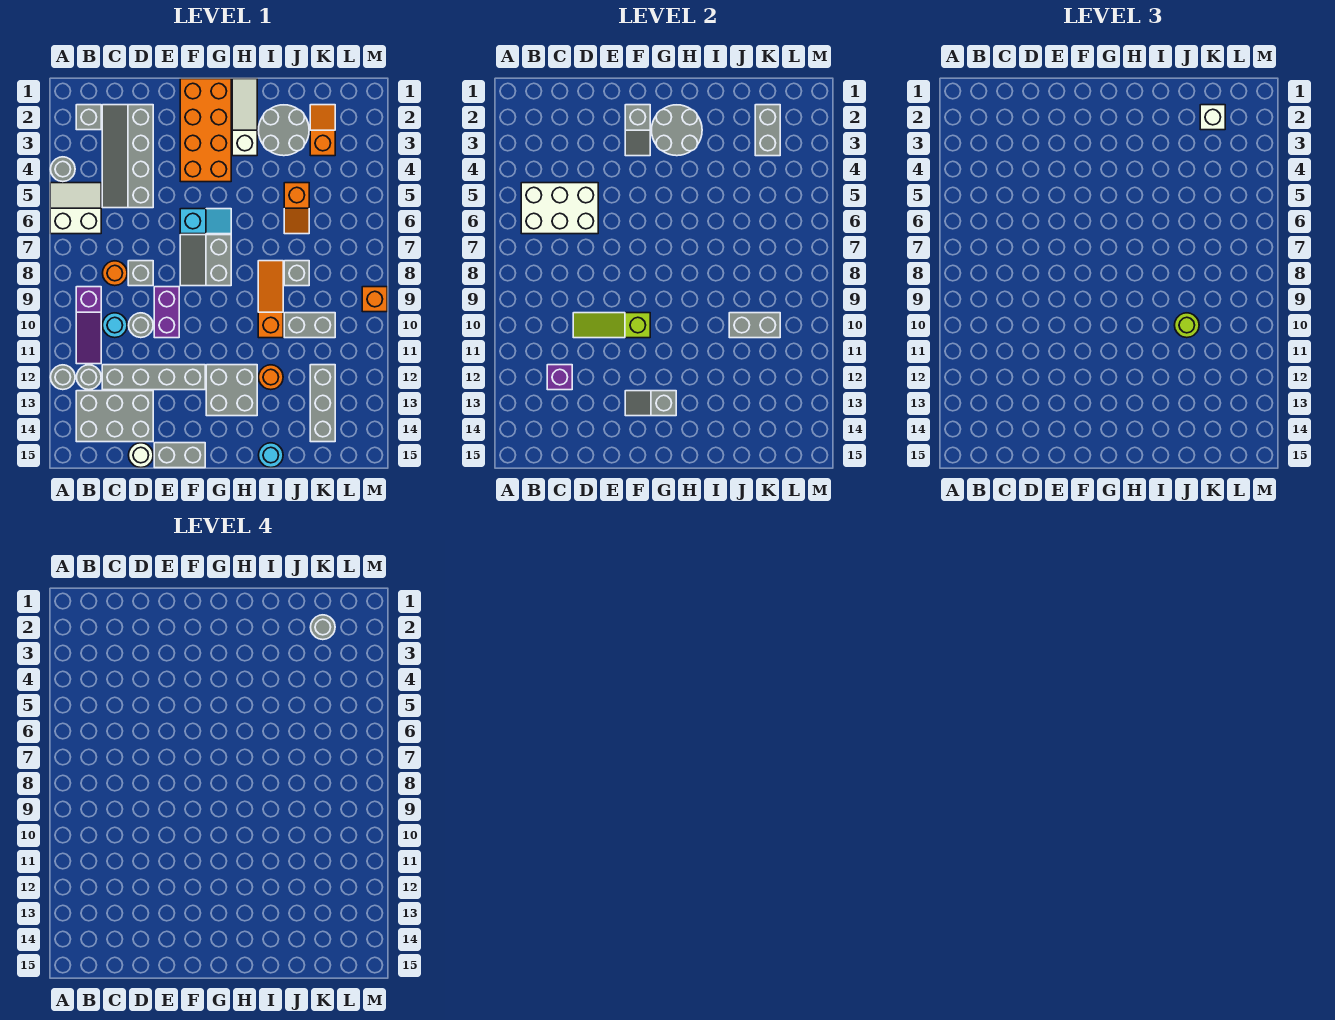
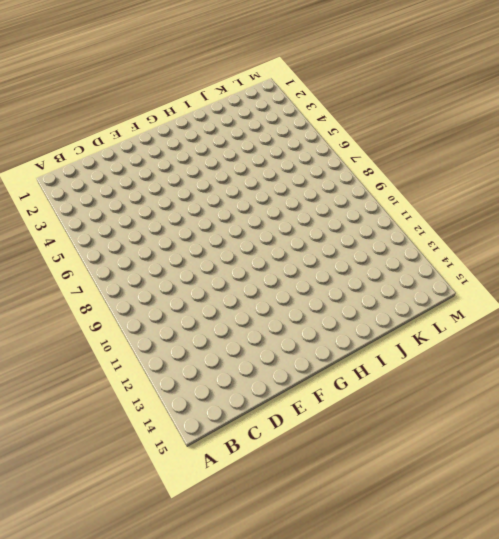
none -> grey 1x1 round brick [51,157,75,182]
none -> white 2x2 slope [50,183,101,234]
none -> grey 1x1 round brick [51,365,75,390]
none -> grey 1x1 brick [76,105,101,130]

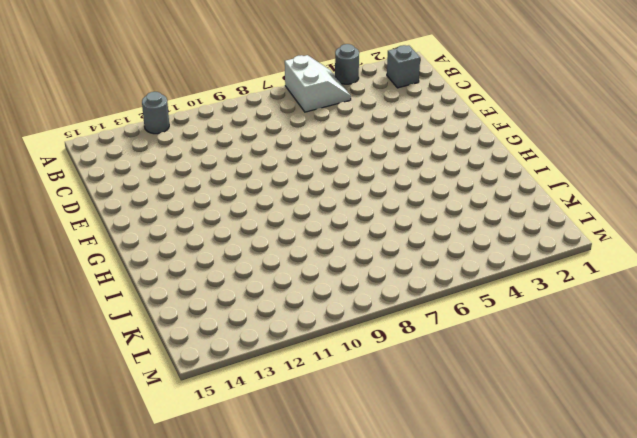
none -> purple 1x3 slope [76,287,101,364]
none -> grey 1x1 round brick [77,365,101,390]
none -> grey 2x3 brick [76,391,153,442]
none -> grey 2x4 slope [102,105,153,208]

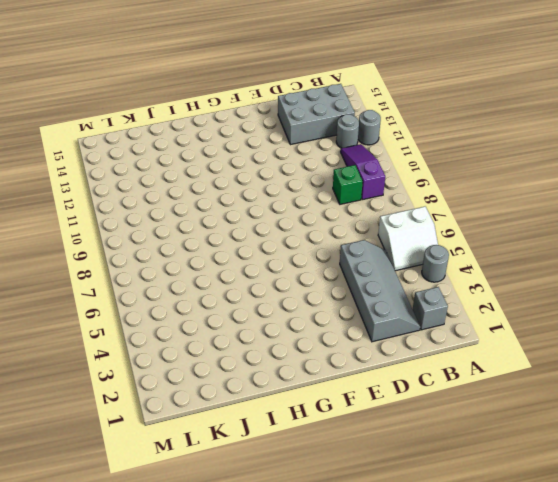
green 1x1 brick [333,165,363,204] -> none
none -> orange 1x1 round brick [103,261,127,286]
none -> cyan 1x1 round brick [103,313,127,338]
none -> grey 1x4 brick [102,365,205,390]
none -> grey 1x1 brick [128,261,153,286]

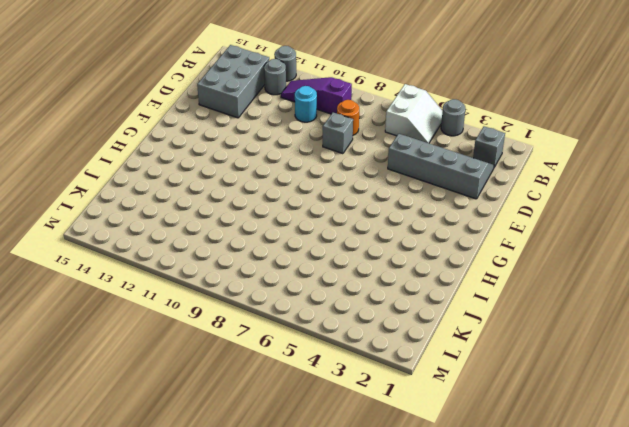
none -> grey 1x4 brick [102,365,205,390]
none -> grey 1x1 round brick [129,313,153,338]
none -> white 1x1 round brick [129,443,153,468]
none -> purple 1x2 brick [154,287,179,338]

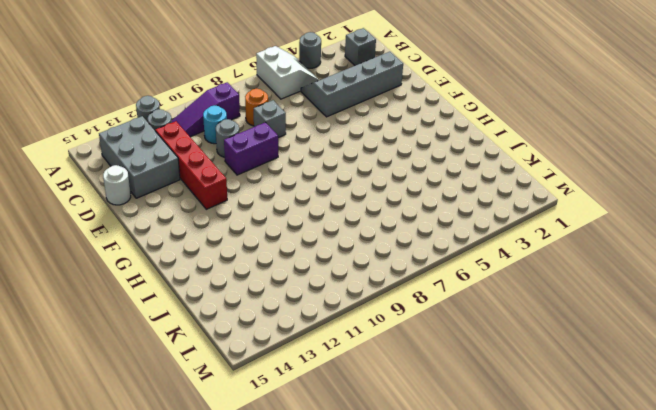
red 1x4 brick [155,121,227,209] -> grey 1x4 brick [102,365,205,390]
none -> grey 1x2 brick [154,443,205,468]
none -> orange 2x4 brick [180,79,231,182]
none -> cyan 1x2 slope [180,209,231,234]
none -> grey 2x2 slope [180,235,231,286]

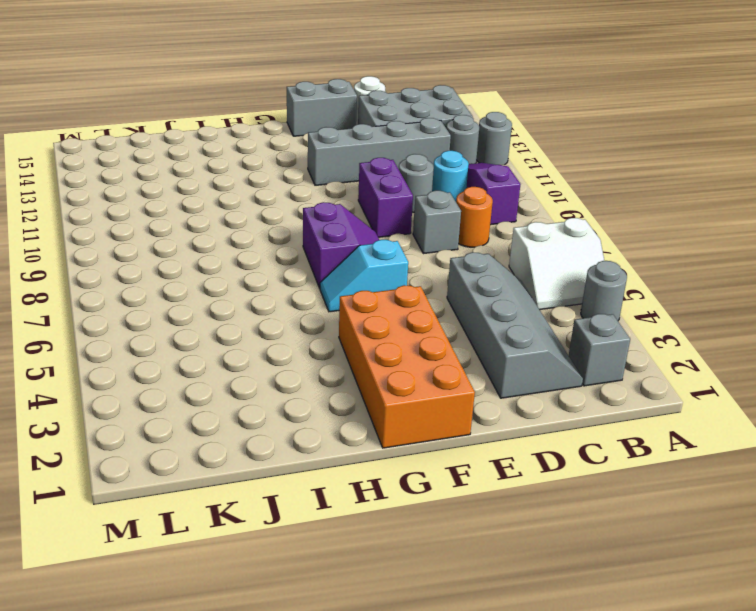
purple 2x2 slope [303,202,379,288] -> grey 2x2 slope [180,235,231,286]
none -> grey 2x2 brick [206,365,257,416]
none -> white 1x3 slope [232,79,257,156]
none -> grey 2x2 round brick [259,105,309,156]
none -> orange 1x3 slope [258,261,283,338]

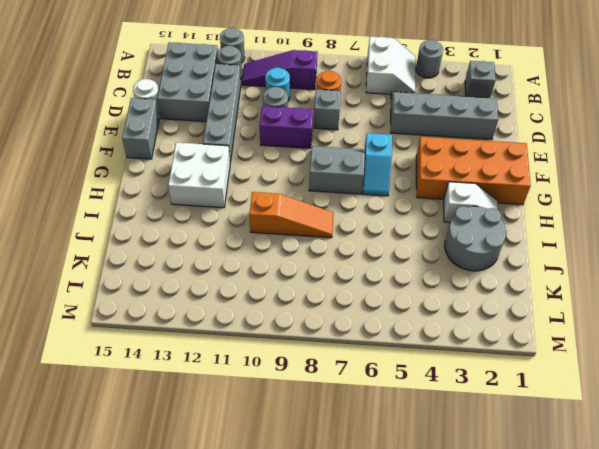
white 2x2 brick [168,142,230,208] -> grey 2x2 brick [206,365,257,416]
white 1x2 slope [444,182,498,222] -> white 1x3 slope [232,79,257,156]
none -> orange 1x1 round brick [259,365,283,390]
none -> cyan 1x1 round brick [259,443,283,468]
none -> orange 1x2 slope [284,183,309,234]
none -> grey 1x1 brick [284,261,309,286]

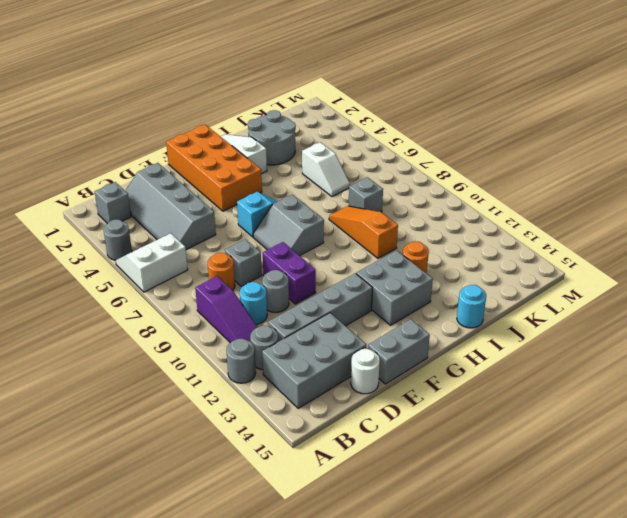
white 1x2 slope [302,142,350,197] -> orange 1x2 slope [284,183,309,234]
none -> grey 1x2 brick [284,313,335,338]
none -> orange 1x2 slope [310,105,335,156]
none -> grey 1x3 brick [310,365,335,442]
none -> orange 1x1 brick [362,287,387,312]

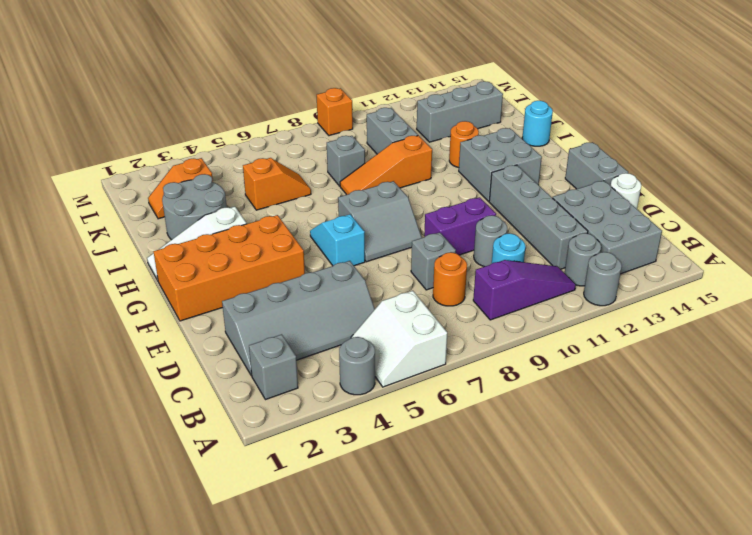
none -> white 2x3 brick [521,183,598,234]
none -> purple 1x1 brick [547,365,572,390]
none -> lime 1x3 slope [573,313,650,338]
none -> grey 1x2 slope [625,105,650,156]

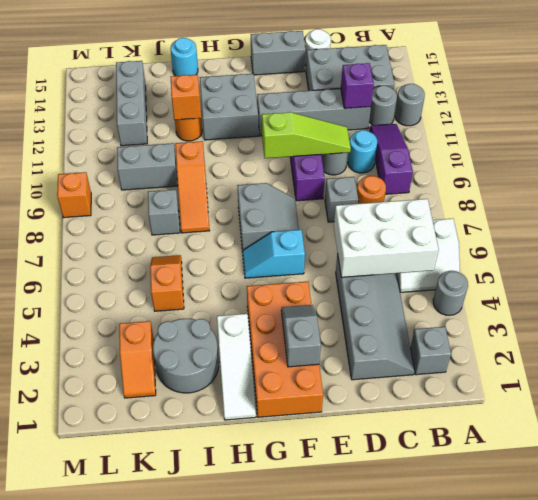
orange 1x1 brick [171,75,201,120] -> none
none -> grey 1x2 slope [625,391,676,416]
none -> grey 2x2 round brick [652,105,702,156]
none -> grey 1x2 brick [729,313,780,338]
none -> grey 1x2 brick [755,105,780,156]

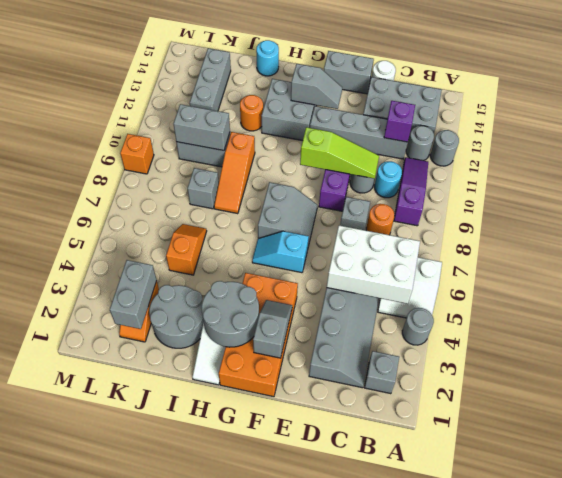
none -> lime 1x1 round brick [1175,313,1199,338]
none -> white 1x1 brick [1200,105,1225,130]
none -> grey 1x1 round brick [311,615,335,640]

